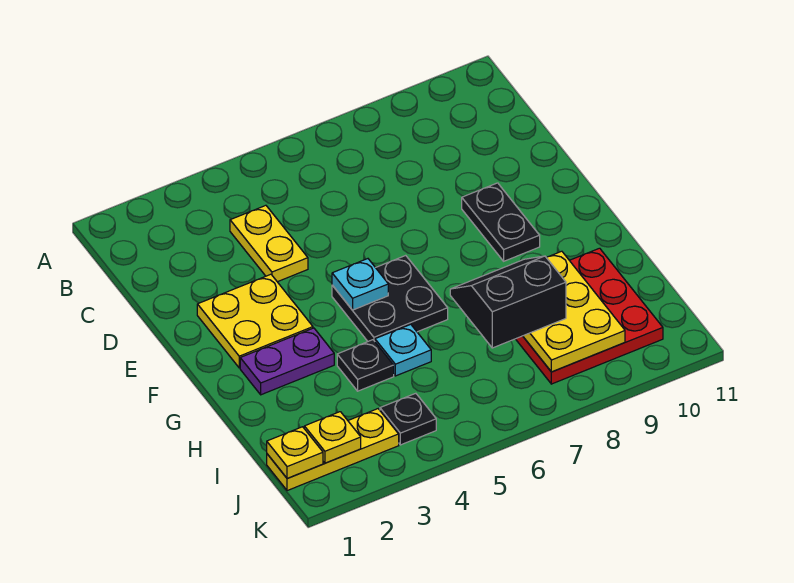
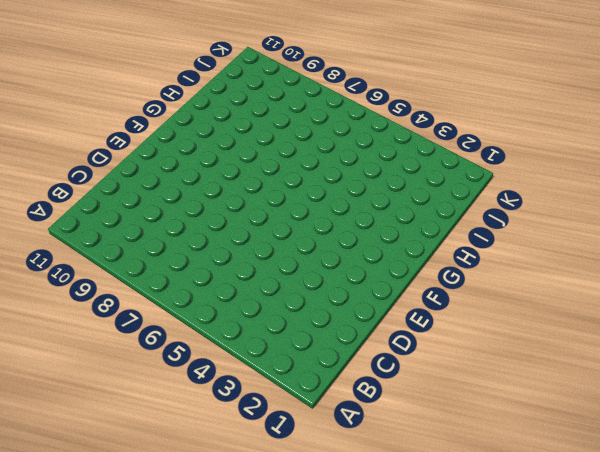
none -> yellow 1x2 plate [230,205,308,282]
none -> yellow 2x2 plate [197,274,313,368]
none -> black 1x2 plate [462,183,540,261]

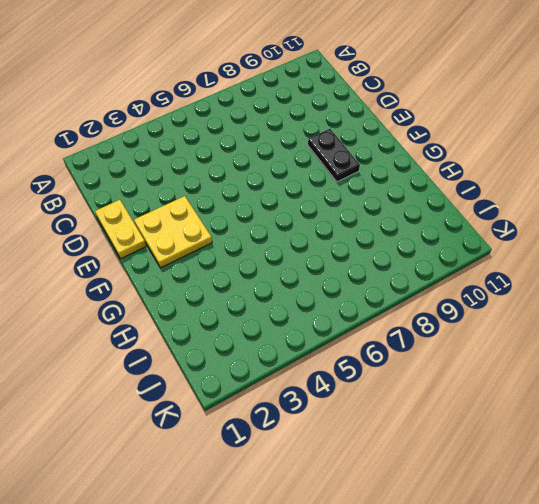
yellow 1x2 plate [95,200,146,259] -> yellow 1x2 plate moved to [230,205,308,282]
none -> black 2x2 plate [332,255,448,341]
none -> purple 1x2 plate [240,328,334,395]
none -> black 1x1 plate [337,340,394,391]

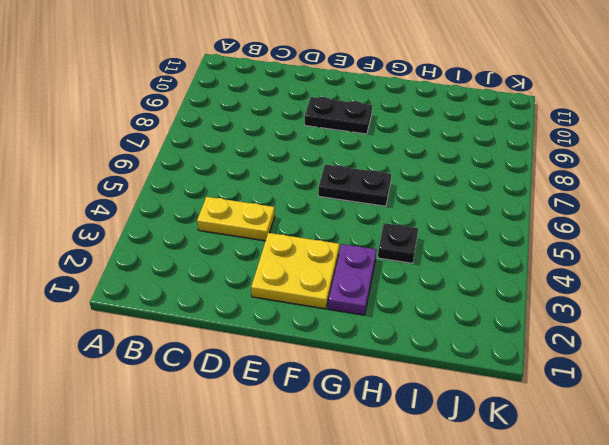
black 1x2 plate [318,165,391,206] -> black 2x2 plate [332,255,448,341]
none -> cyan 1x1 plate [375,324,431,376]
none -> red 3x3 plate [516,248,663,384]
none -> yellow 1x3 plate [267,409,399,491]

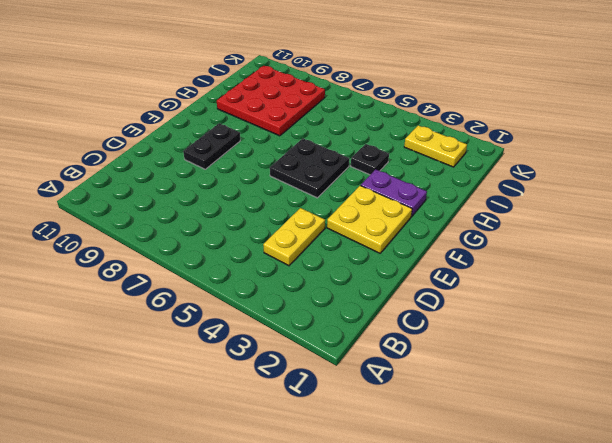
yellow 1x2 plate [404,125,467,167] -> yellow 1x3 plate [267,409,399,491]
none -> cyan 1x1 plate [375,324,431,376]
none -> black 1x1 plate [380,393,436,445]
none -> cyan 1x1 plate [332,259,388,310]

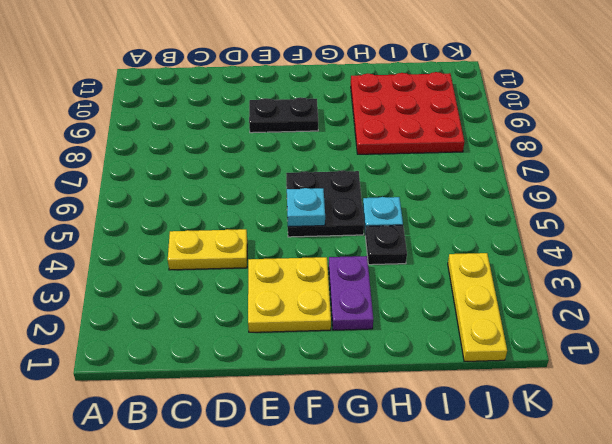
none -> black 1x1 plate [380,393,436,445]
none -> yellow 2x3 plate [523,251,625,372]
none -> yellow 1x1 plate [267,427,323,479]

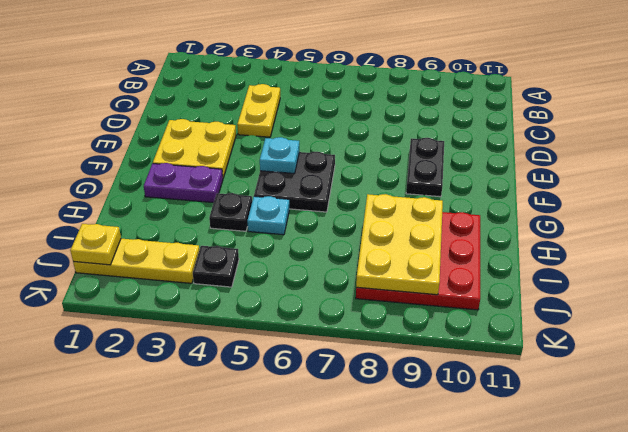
none -> yellow 1x1 plate [304,412,361,463]
none -> black 2x2 slope [450,256,566,348]

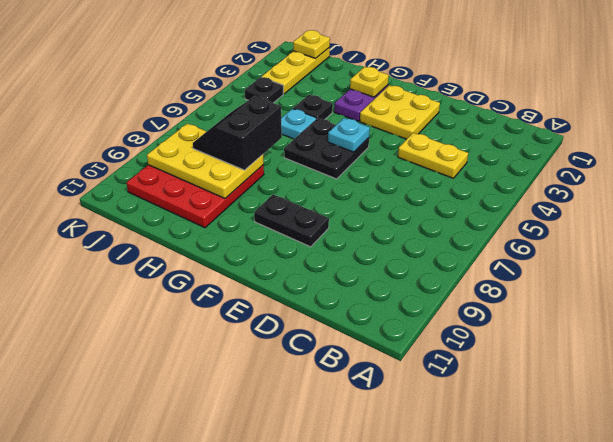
yellow 1x1 plate [350,67,389,97] -> yellow 1x1 plate moved to [304,412,361,463]
black 2x2 slope [193,96,282,170] -> black 2x2 slope turned to [450,256,566,348]

